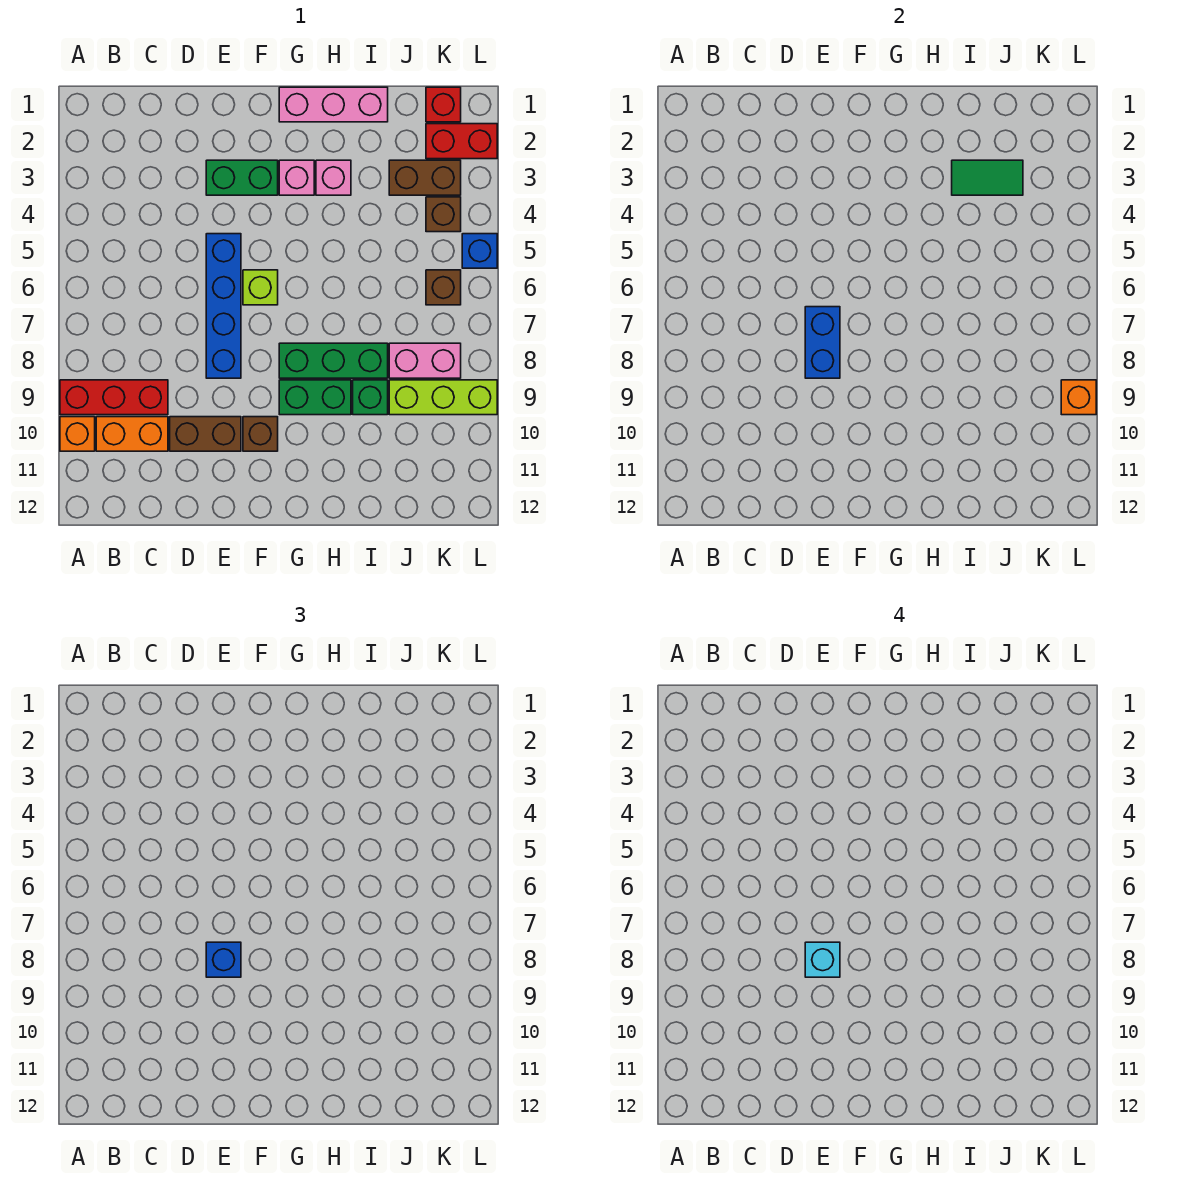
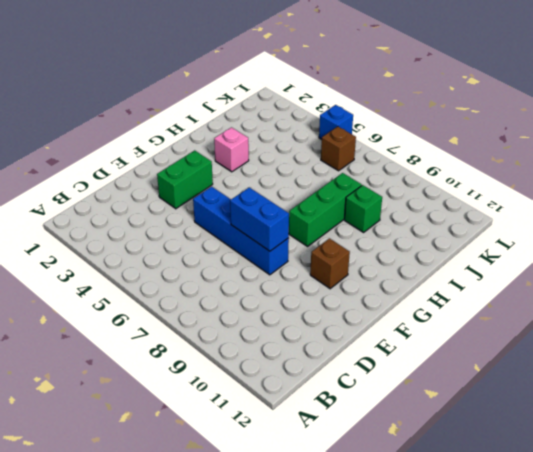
none -> red 1x3 brick [60,380,168,415]
none -> orange 1x1 brick [60,417,95,451]
none -> orange 1x2 brick [96,417,168,451]

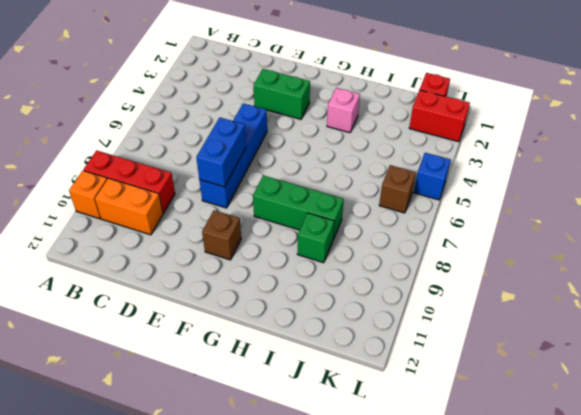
none -> brown 1x2 brick [170,417,241,451]
none -> lime 1x1 brick [243,270,278,305]
none -> pink 1x3 brick [279,87,388,122]

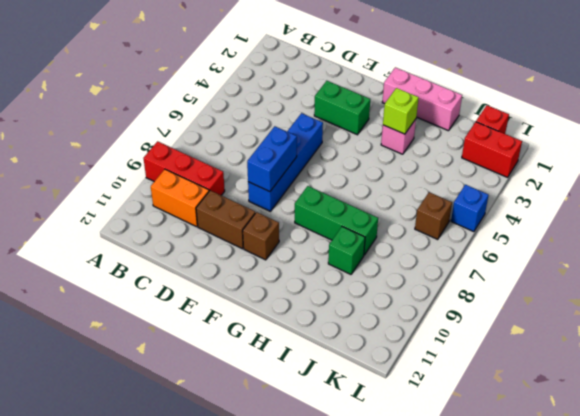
lime 1x1 brick [383,88,419,134] -> lime 1x1 brick moved to [243,270,278,305]
none -> orange 1x1 brick [60,417,95,451]
none -> pink 1x1 brick [279,160,314,195]
none -> green 1x2 brick [279,380,351,415]

